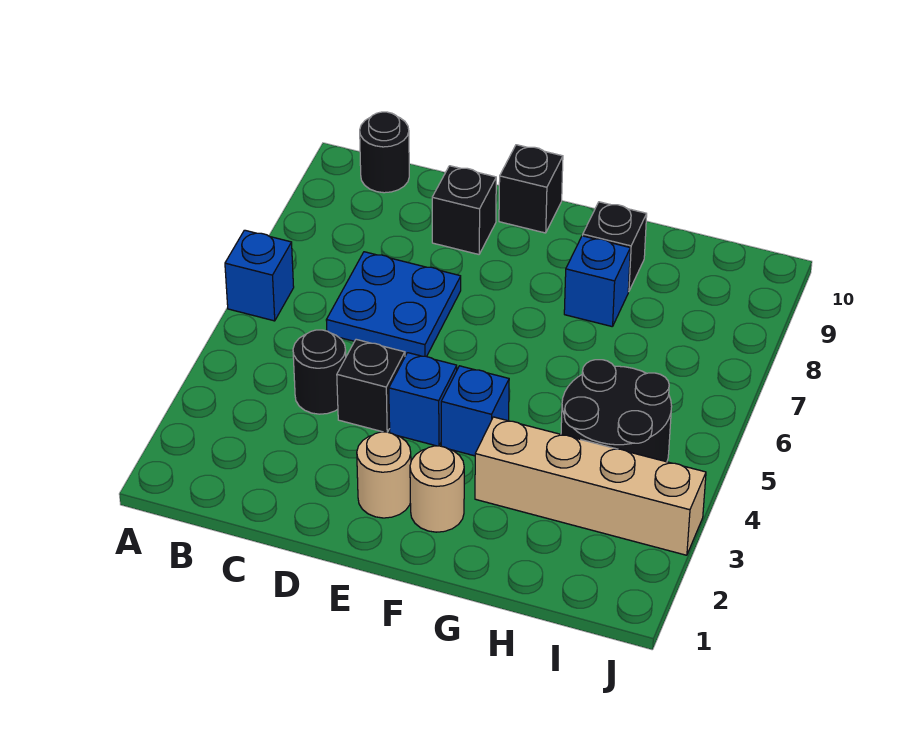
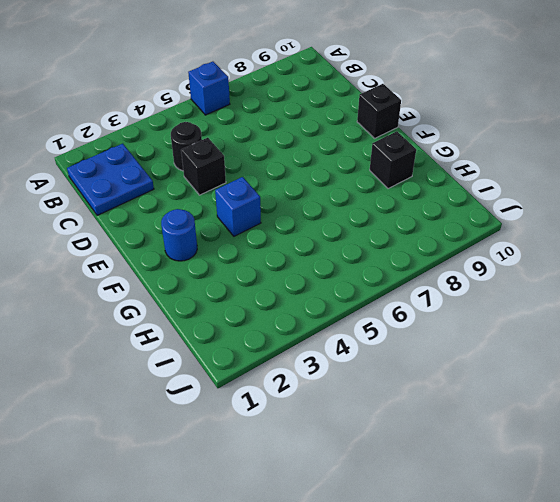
blue 2x2 plate [67,144,154,215] -> blue 2x2 plate moved to [326,252,461,357]
blue 1x1 round brick [161,209,197,261] -> tan 1x1 round brick [410,446,464,532]
none -> black 1x1 round brick [360,112,409,193]
none -> black 1x1 brick [432,166,496,254]
none -> tan 1x1 round brick [357,432,411,518]

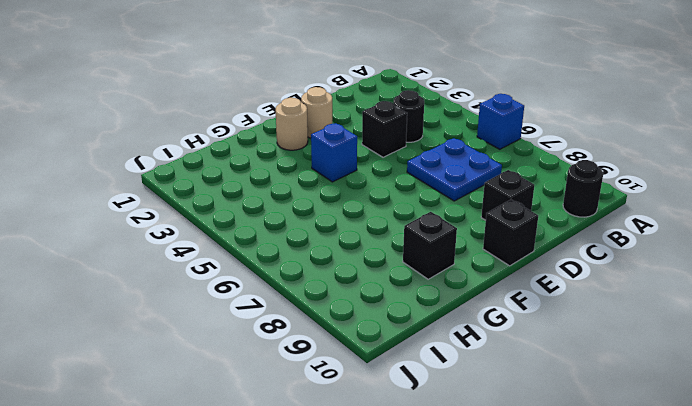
none -> blue 1x1 brick [389,353,457,446]
none -> tan 1x4 brick [475,417,706,555]
none -> blue 1x1 brick [564,236,630,327]

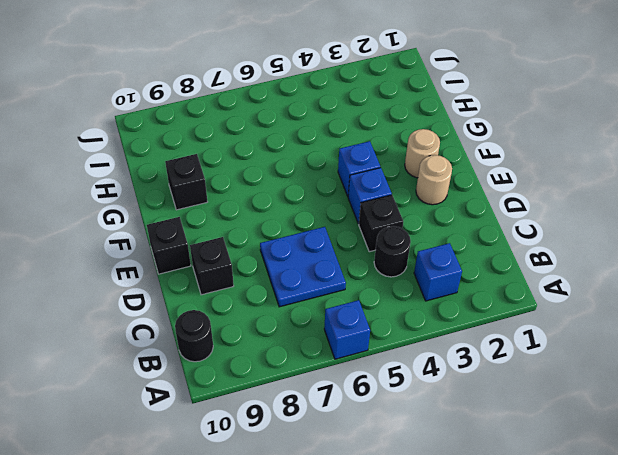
blue 1x1 brick [414,243,462,301] -> blue 1x1 brick moved to [564,236,630,327]
none -> tan 1x4 brick [475,417,706,555]
none -> black 2x2 round brick [561,360,672,462]

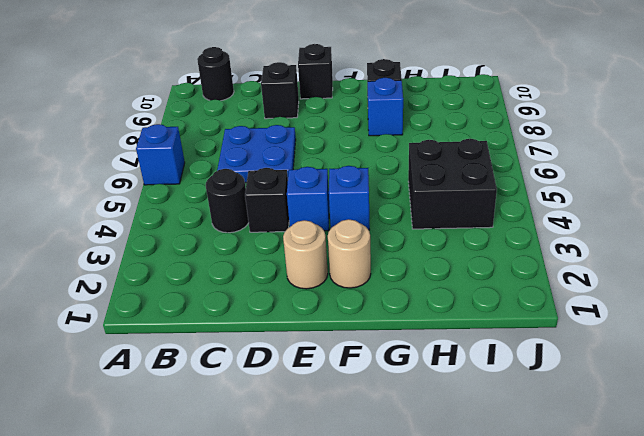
black 2x2 brick [408,139,497,229] -> black 2x2 round brick [561,360,672,462]
none -> tan 1x4 brick [475,417,706,555]

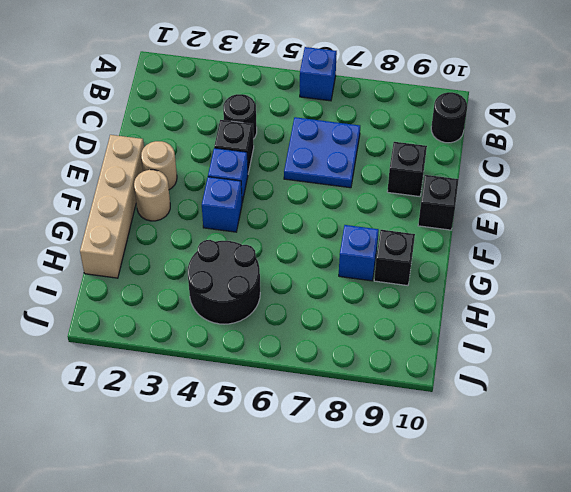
tan 1x4 brick [80,135,144,278] -> tan 1x4 brick moved to [475,417,706,555]

